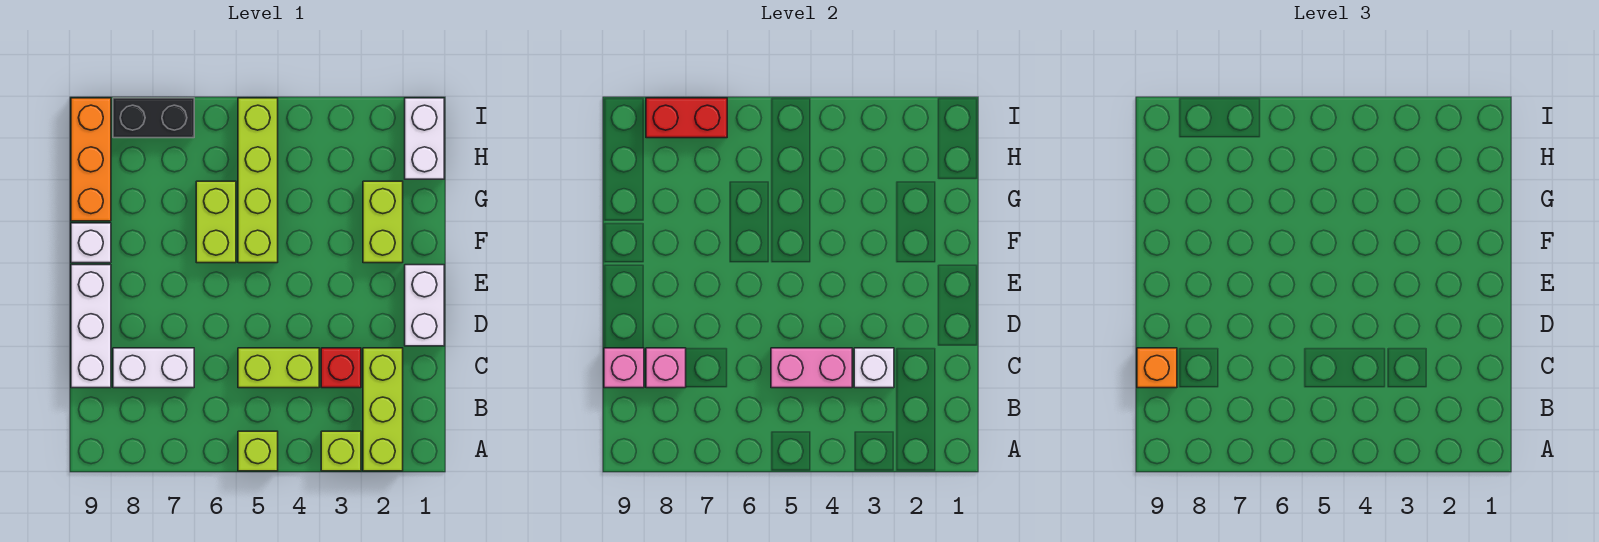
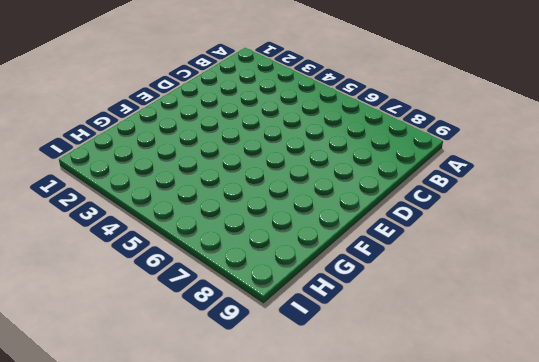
none -> lime 1x3 brick [363,348,403,471]
none -> lime 1x1 brick [321,431,361,471]
none -> lime 1x1 brick [238,431,278,471]

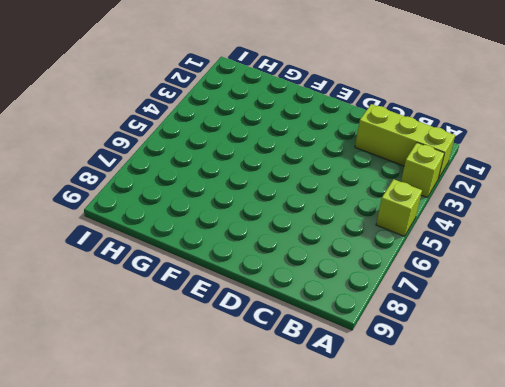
none -> red 1x1 brick [321,348,361,388]
none -> lime 1x2 brick [238,348,319,388]
none -> white 1x2 brick [113,348,194,388]

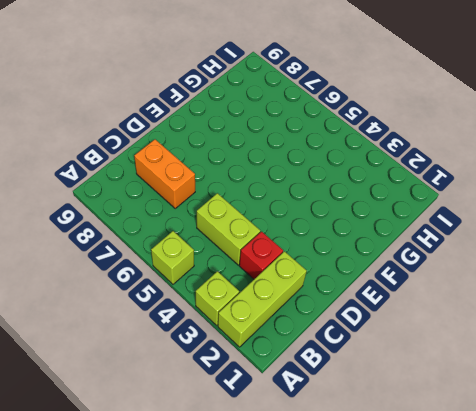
orange 1x2 brick [134,139,195,208] -> white 1x2 brick [113,348,194,388]
none -> white 1x3 brick [71,265,111,388]
none -> white 1x2 brick [405,265,444,346]
none -> lime 1x2 brick [363,181,403,263]

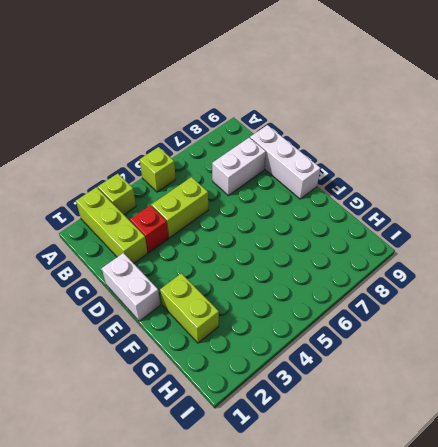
none -> lime 1x4 brick [238,98,278,263]
none -> lime 1x2 brick [196,181,236,263]
none -> white 1x1 brick [71,223,111,263]

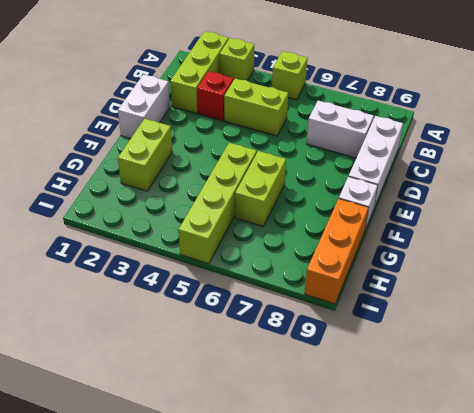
none -> white 1x2 brick [405,98,444,179]
none -> black 1x2 brick [113,98,194,138]
none -> white 1x1 brick [854,348,894,388]

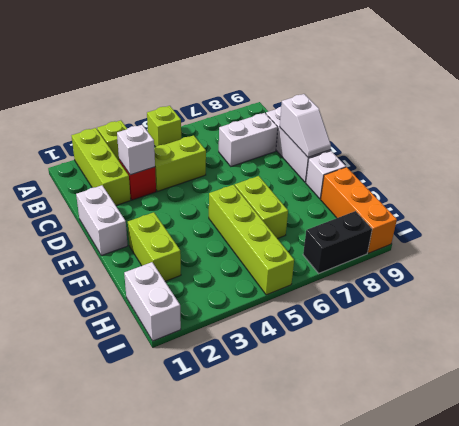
white 1x2 slope [280,94,331,157] -> none
none -> pink 1x2 brick [771,348,852,388]
none -> pink 1x1 brick [646,348,686,388]
none -> pink 1x1 brick [604,348,644,388]

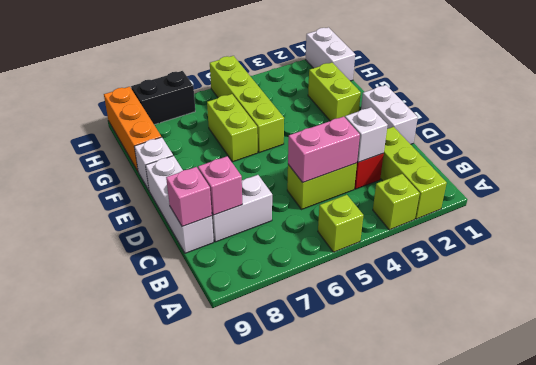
none -> red 1x2 brick [646,98,727,138]
none -> orange 1x1 brick [1137,348,1177,388]

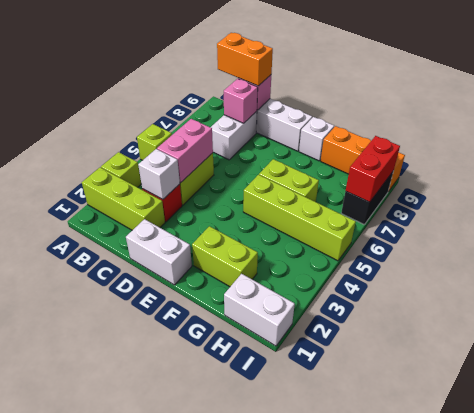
orange 1x2 brick [217,33,273,86] -> orange 1x1 brick [1137,348,1177,388]

